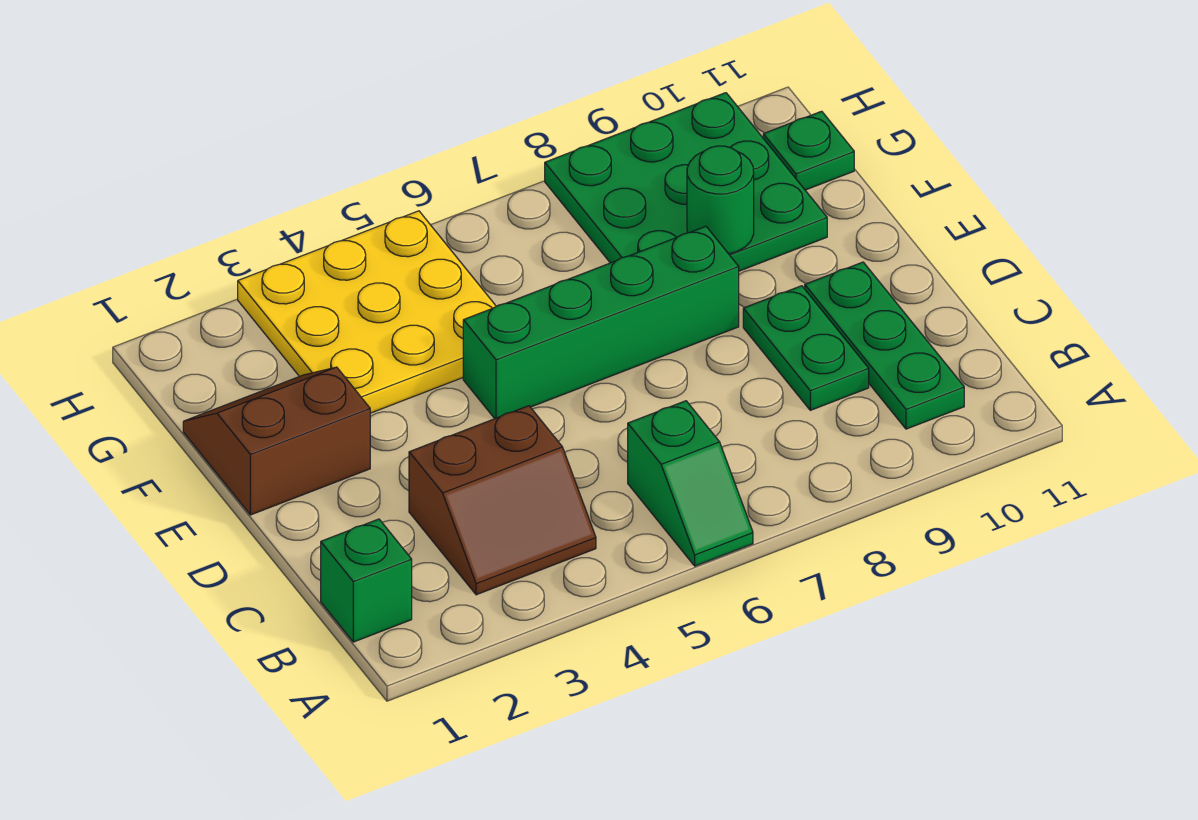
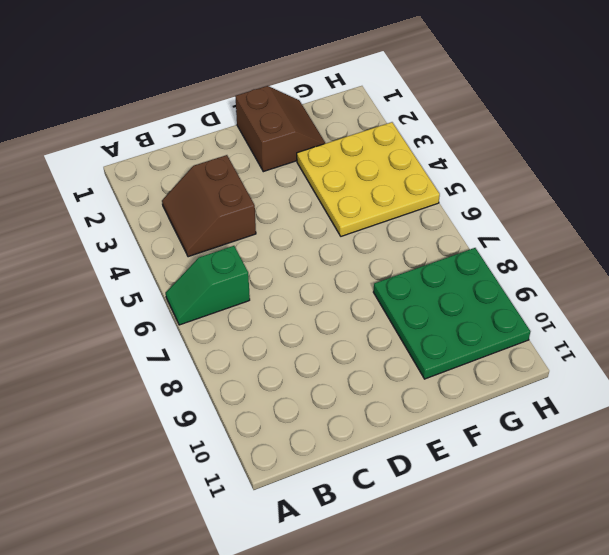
none -> green 1x1 brick [321,519,412,642]
none -> green 1x3 plate [805,262,964,429]

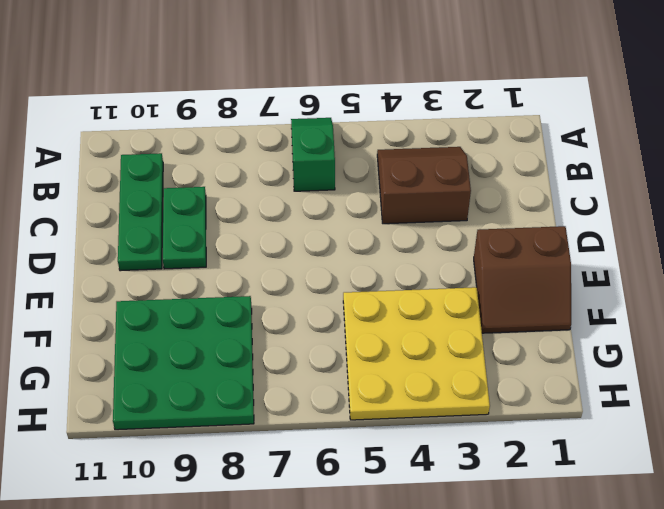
none -> green 1x1 brick [321,519,412,642]
none -> green 1x4 brick [463,226,739,419]

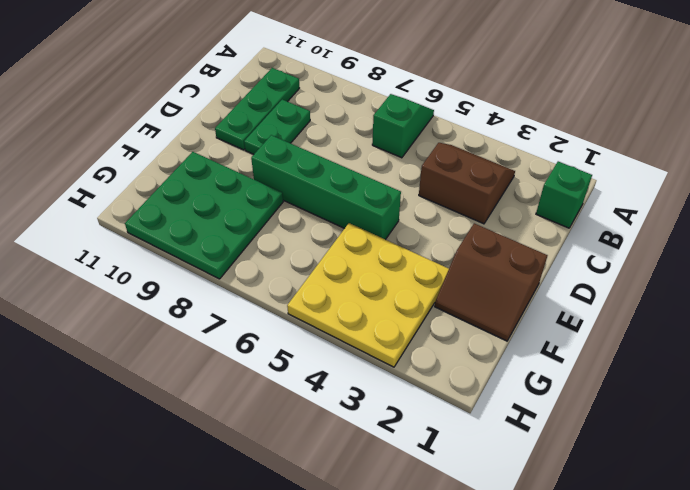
none -> green 1x1 plate [763,111,854,190]
none -> green 1x1 round brick [687,146,754,254]

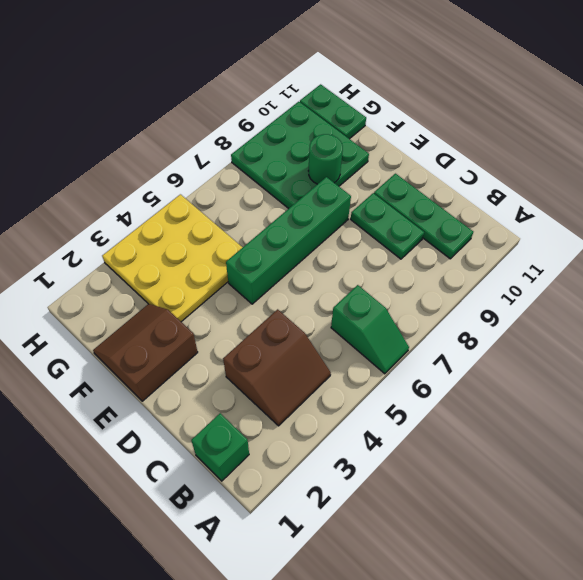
green 1x2 plate [300,84,366,139] -> green 1x1 plate [763,111,854,190]

